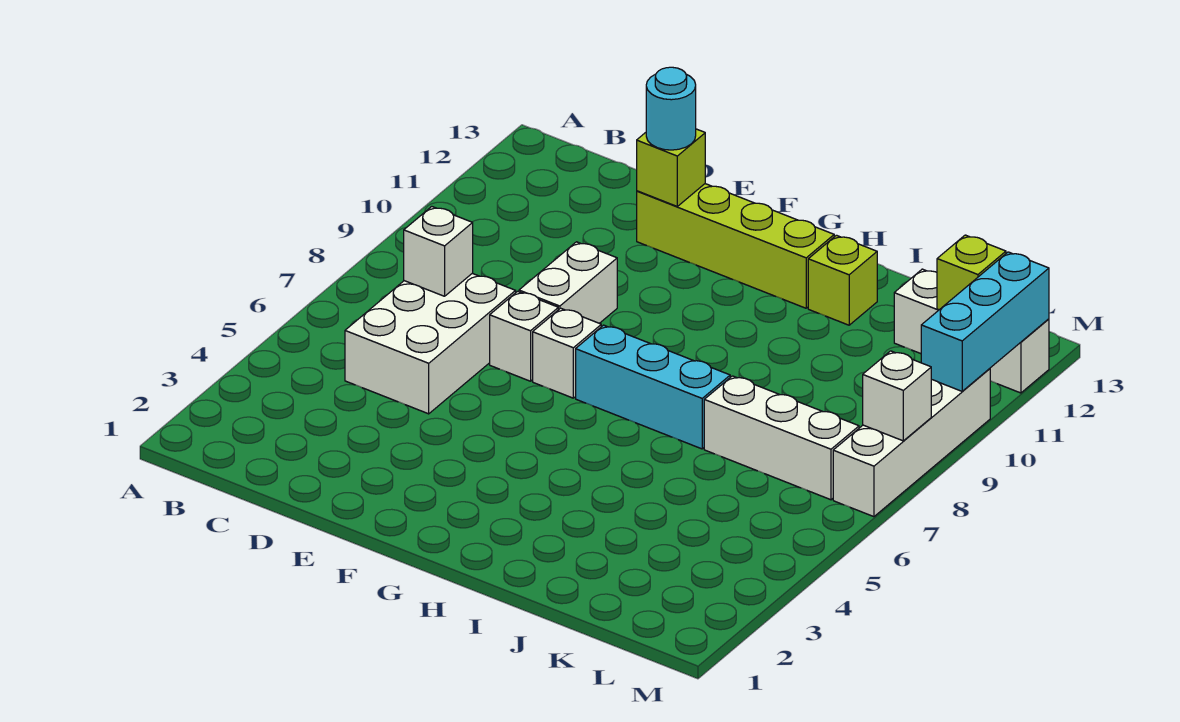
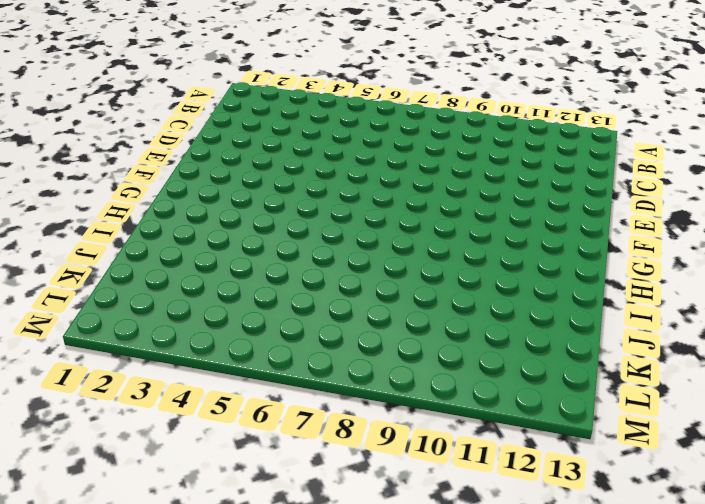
none -> white 2x3 brick [345,273,516,414]
none -> white 1x1 brick [490,291,558,381]
none -> white 1x2 brick [519,242,617,323]

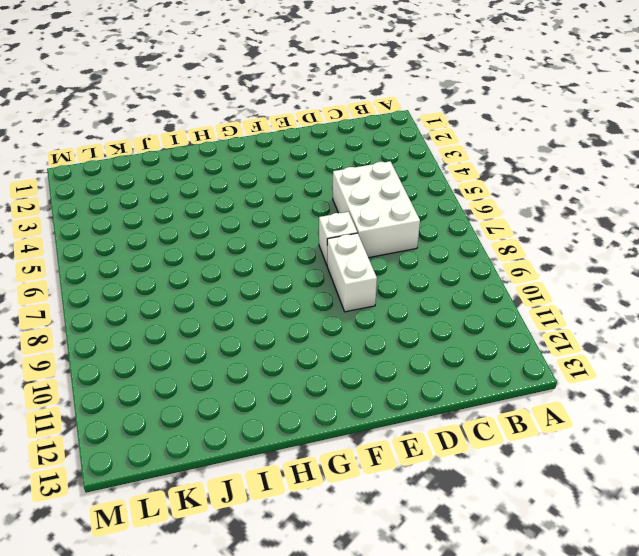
none -> lime 1x4 brick [637,184,834,308]
none -> white 1x1 brick [533,308,601,398]
none -> cyan 1x3 brick [576,325,730,449]

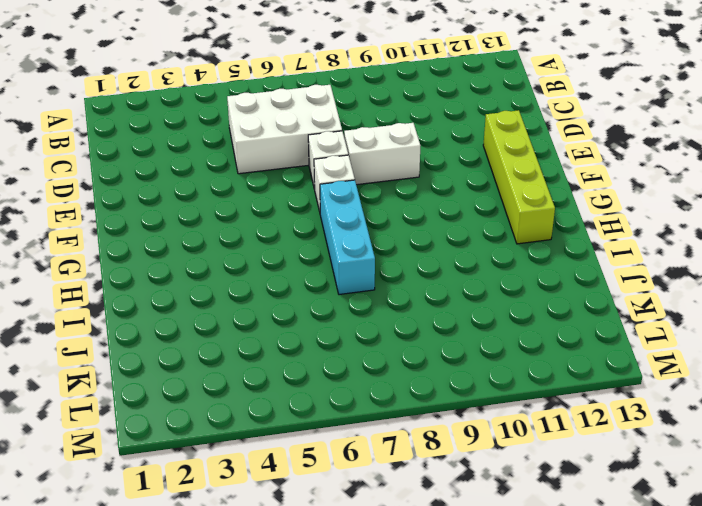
none -> lime 1x1 brick [808,235,877,325]
none -> white 1x3 brick [704,376,859,500]
none -> white 1x3 brick [894,269,1049,393]

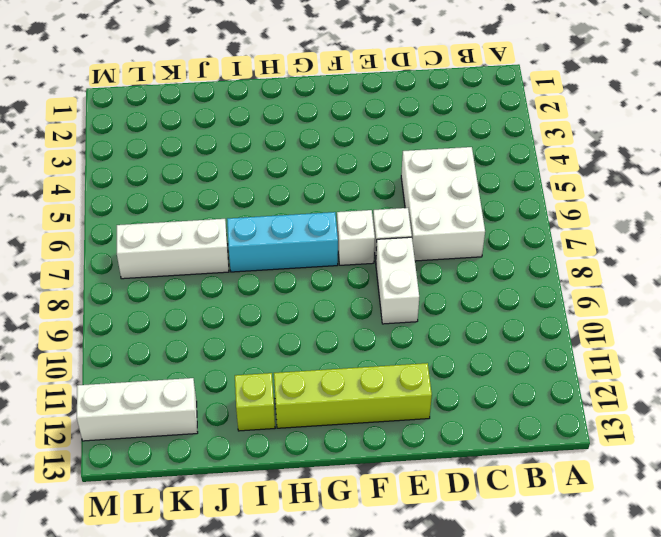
none -> white 1x4 brick [833,369,990,517]
none -> white 1x1 brick [404,207,473,296]
none -> lime 1x1 brick [637,129,705,206]

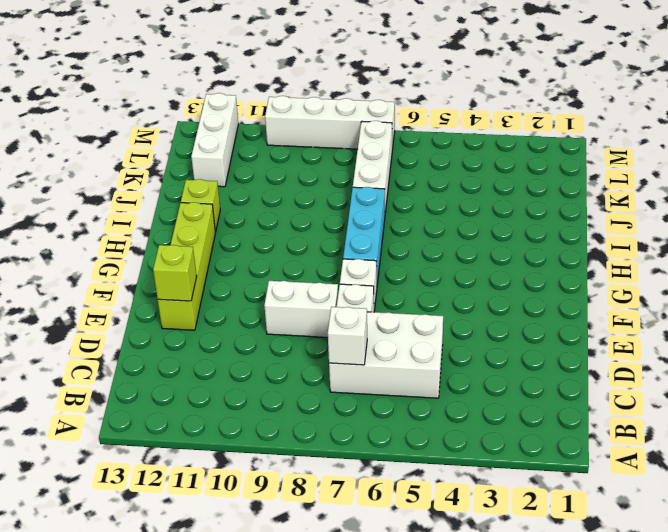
none -> lime 1x1 brick [937,235,1006,310]
none -> white 1x1 brick [863,351,931,441]
none -> cyan 1x3 brick [921,252,1049,391]

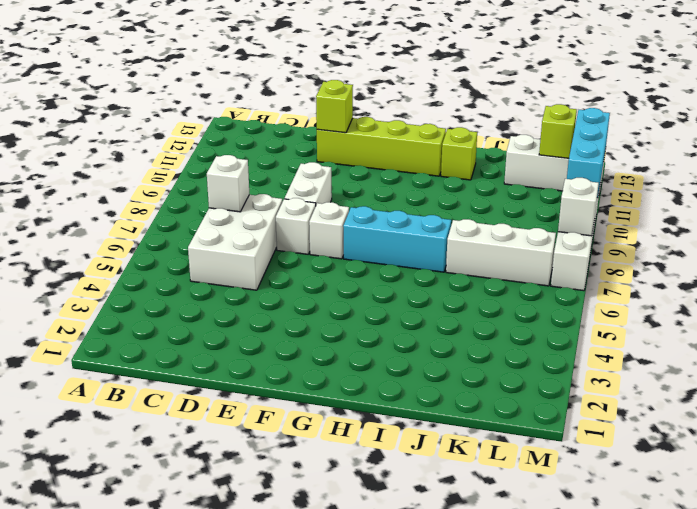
none -> cyan 1x1 round brick [646,67,696,150]

